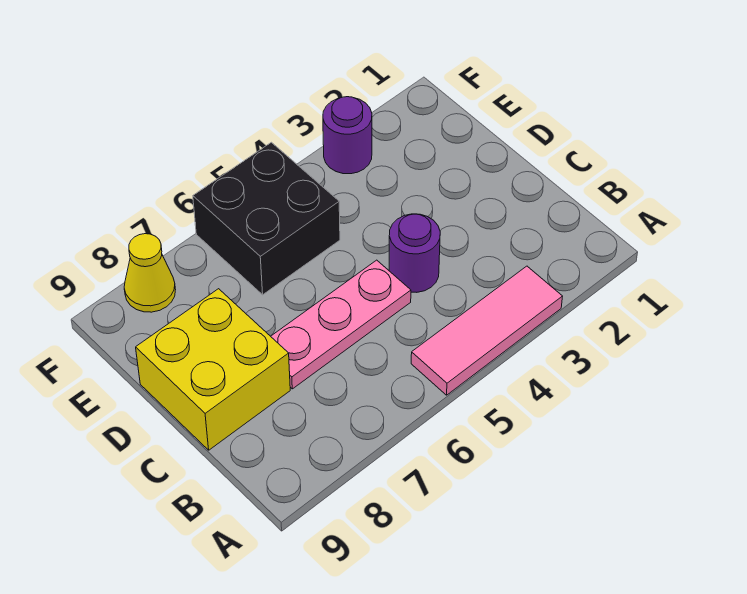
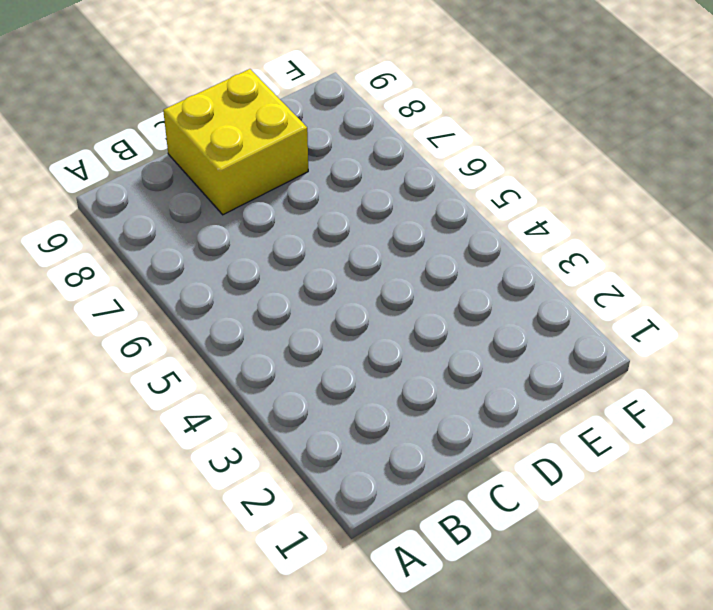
none -> pink 1x3 tile [411,266,563,395]
none -> purple 1x1 round brick [389,214,440,292]

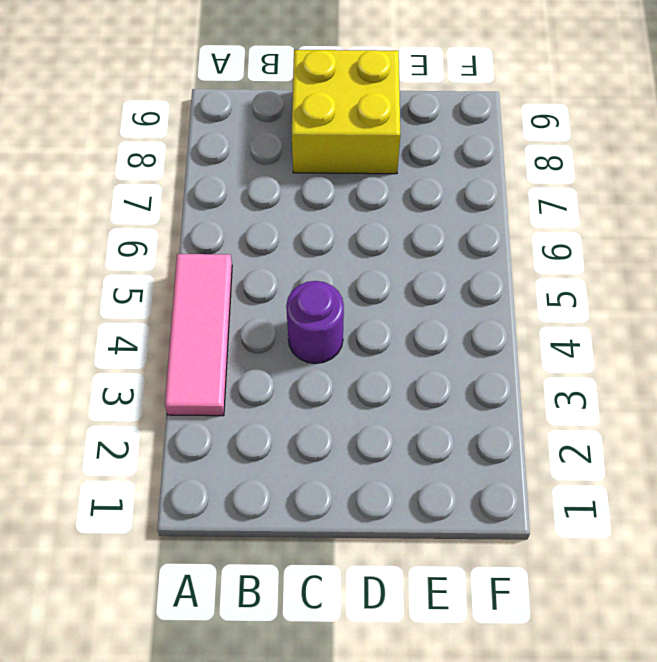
none -> pink 1x3 plate [271,260,411,389]
none -> black 2x2 brick [193,142,340,295]

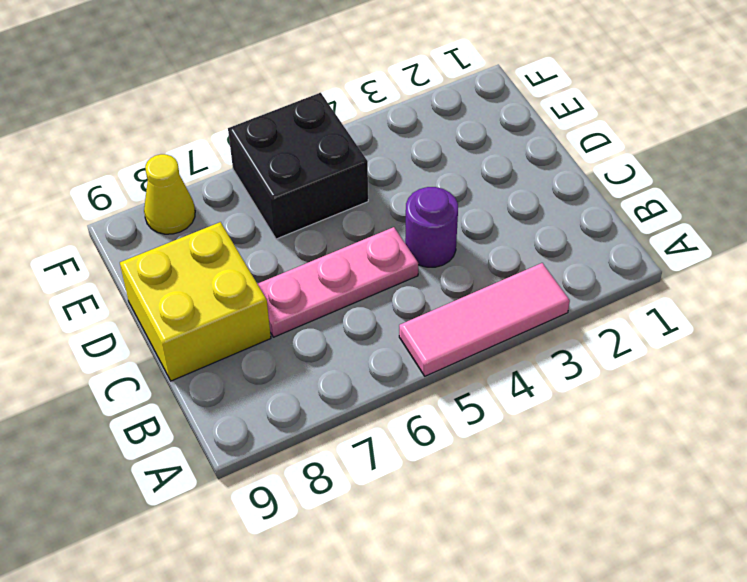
none -> purple 1x1 round brick [323,97,372,174]

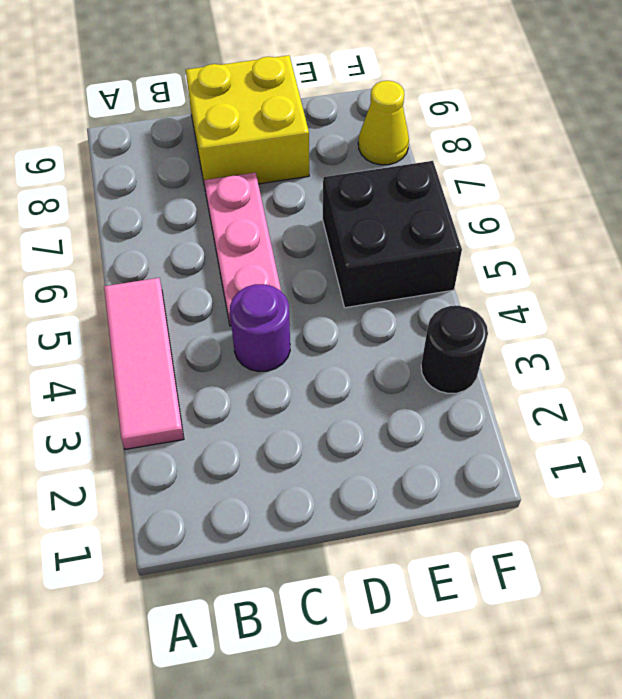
black 1x1 round brick [421,306,488,393] -> purple 1x1 round brick [323,97,372,174]

